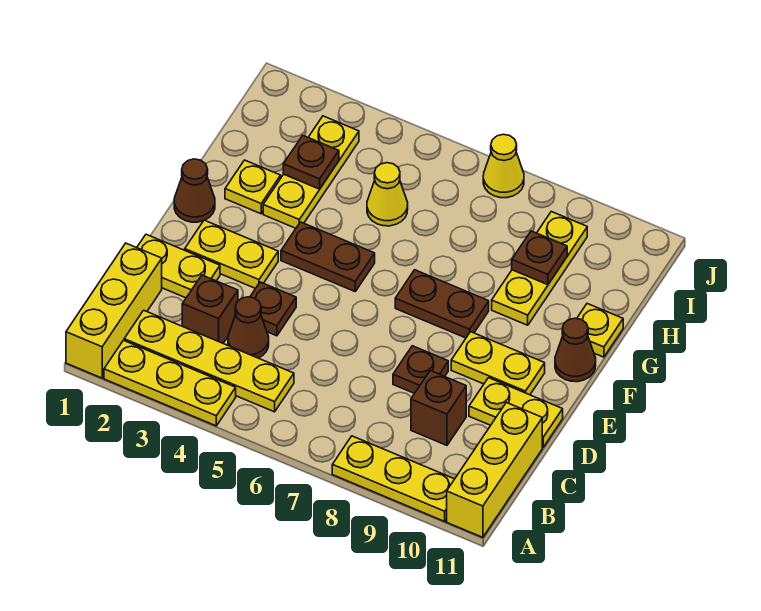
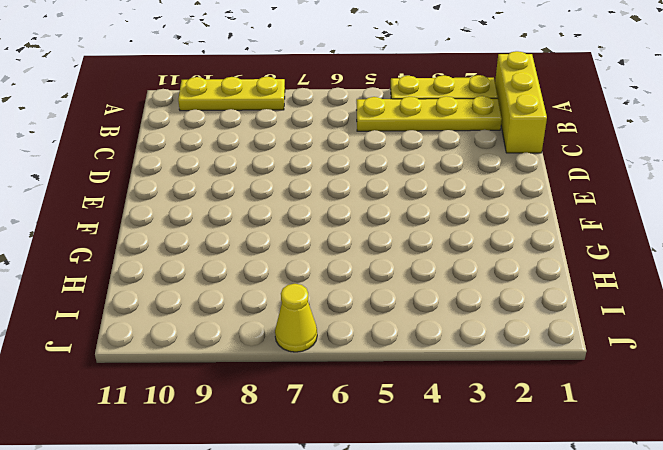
none -> yellow 1x3 brick [447,402,542,537]
none -> brown 1x1 brick [182,275,238,343]
none -> brown 1x1 cone [228,297,269,358]

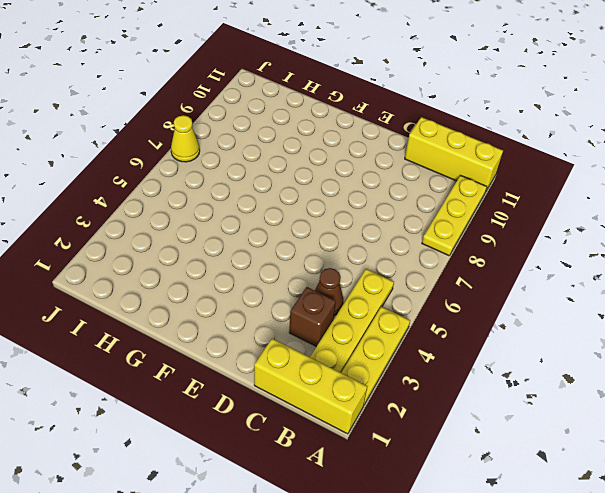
none -> brown 1x1 brick [411,371,466,445]
none -> yellow 1x2 plate [137,234,220,298]
none -> brown 1x1 plate [250,282,296,336]

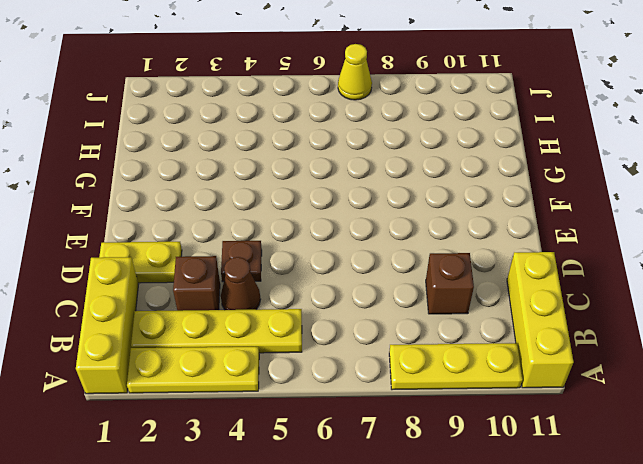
none -> brown 1x1 plate [393,346,448,394]
none -> yellow 1x2 plate [469,378,563,447]
none -> yellow 1x2 plate [185,220,278,288]

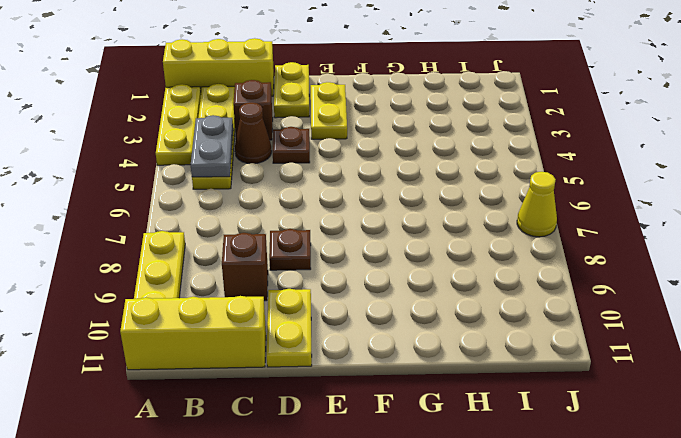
grey 1x2 plate [191,115,233,177] -> none
none -> yellow 1x2 plate [451,332,545,395]
none -> brown 1x1 cone [174,159,215,222]
none -> brown 1x2 plate [281,222,375,291]

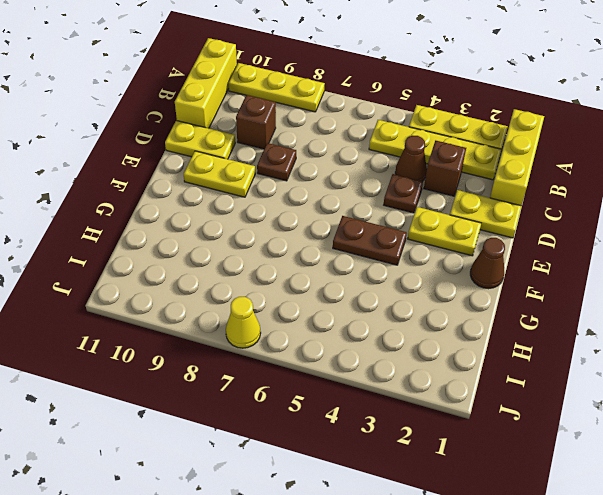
none -> brown 1x2 plate [395,270,489,338]
none -> brown 1x1 cone [555,318,596,382]
none -> yellow 1x1 plate [225,160,281,214]

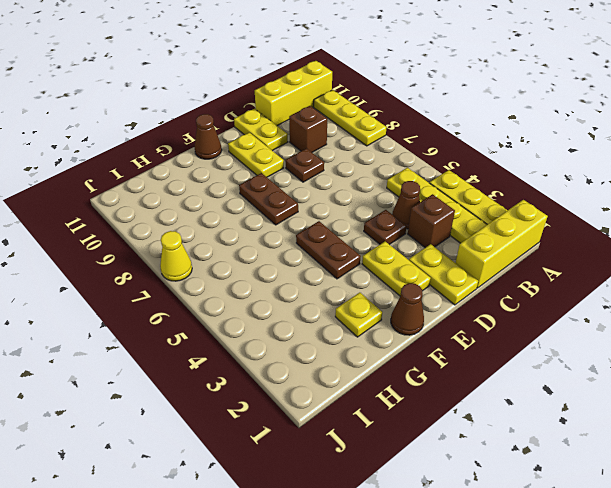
none -> yellow 1x3 plate [263,116,359,228]
none -> yellow 1x3 plate [492,212,587,325]
none -> yellow 1x1 plate [577,304,623,357]

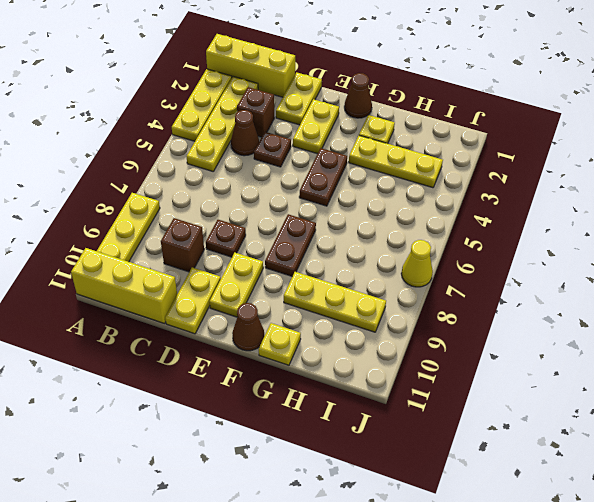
none -> yellow 1x1 cone [367,163,408,226]
none -> brown 1x1 plate [283,136,339,189]
none -> brown 1x1 plate [512,231,567,285]

